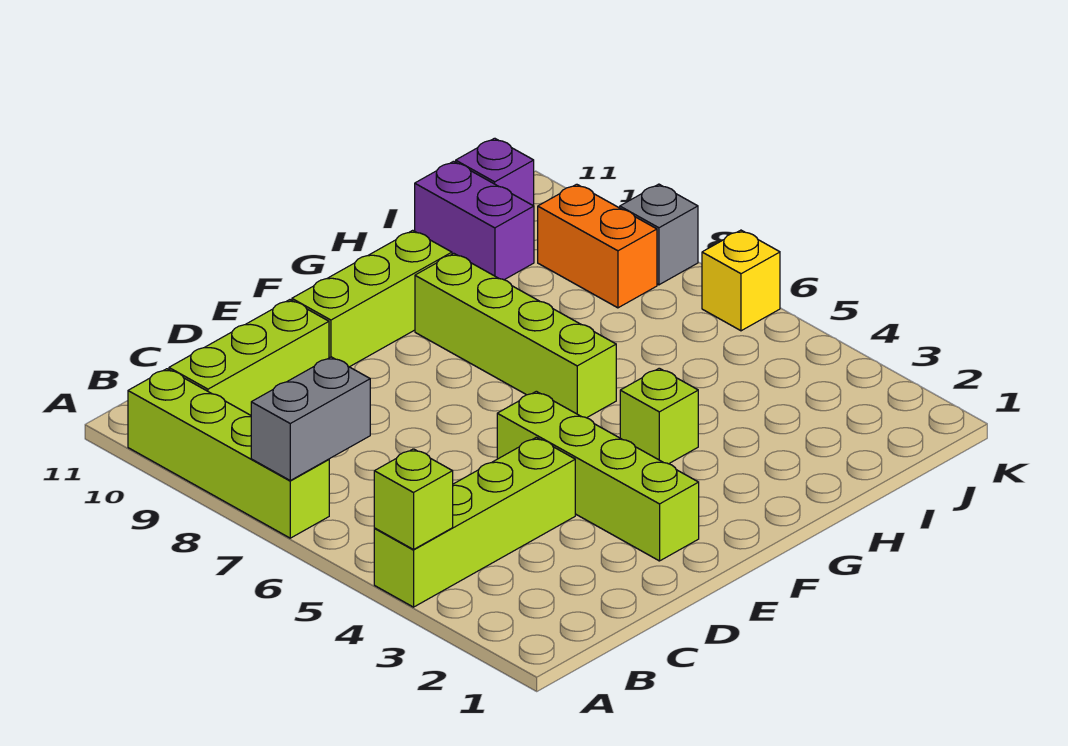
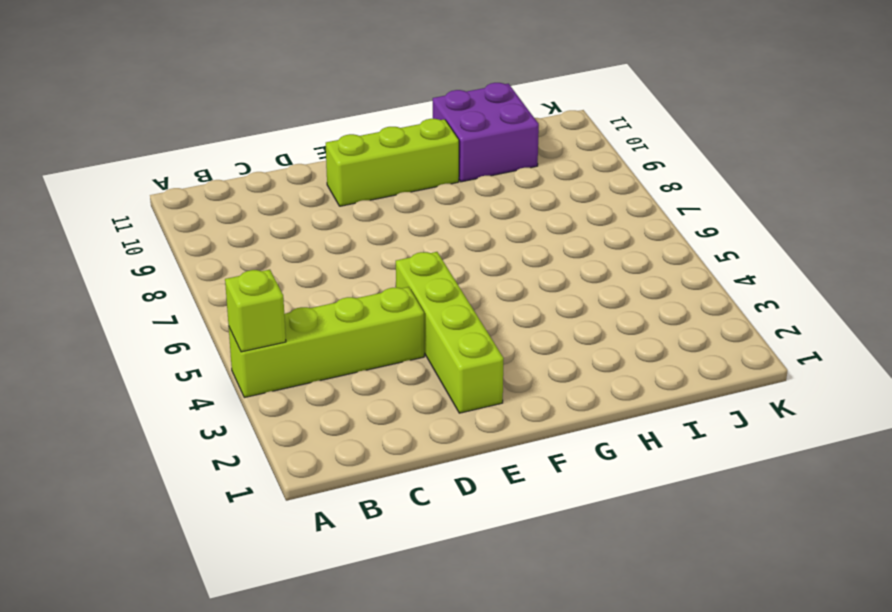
purple 2x2 brick [433,83,539,182] -> purple 1x2 brick [415,161,534,280]
none -> lime 1x4 brick [128,369,329,538]
none -> lime 1x3 brick [169,300,329,415]
none -> lime 1x1 brick [620,368,698,464]

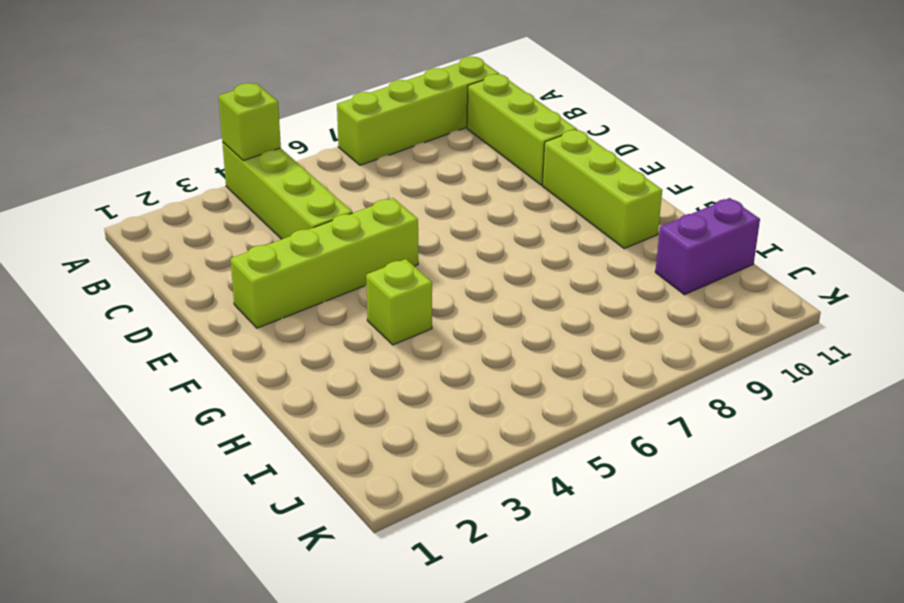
none -> lime 1x4 brick [415,253,616,418]
none -> orange 1x2 brick [538,184,657,308]
none -> purple 1x1 brick [456,138,534,206]

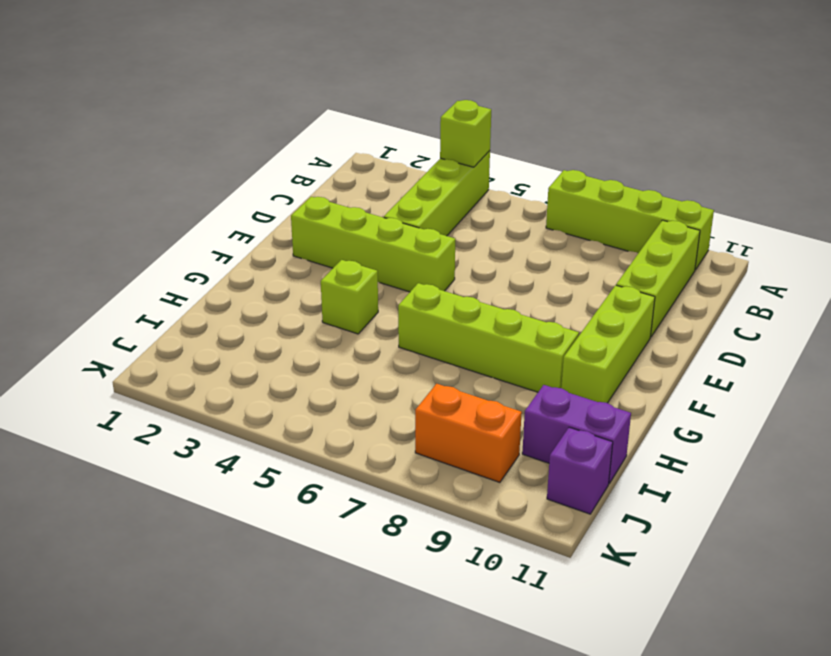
none -> yellow 1x1 brick [702,230,780,331]
none -> grey 1x1 brick [620,184,698,285]
none -> grey 1x2 brick [251,357,370,480]

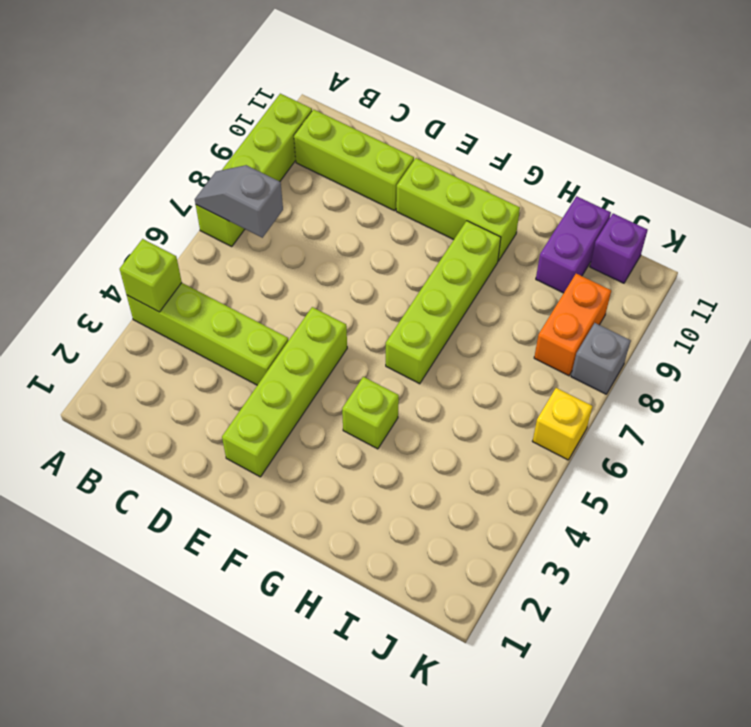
grey 1x2 slope [195,165,283,238] -> grey 1x2 brick [251,357,370,480]

